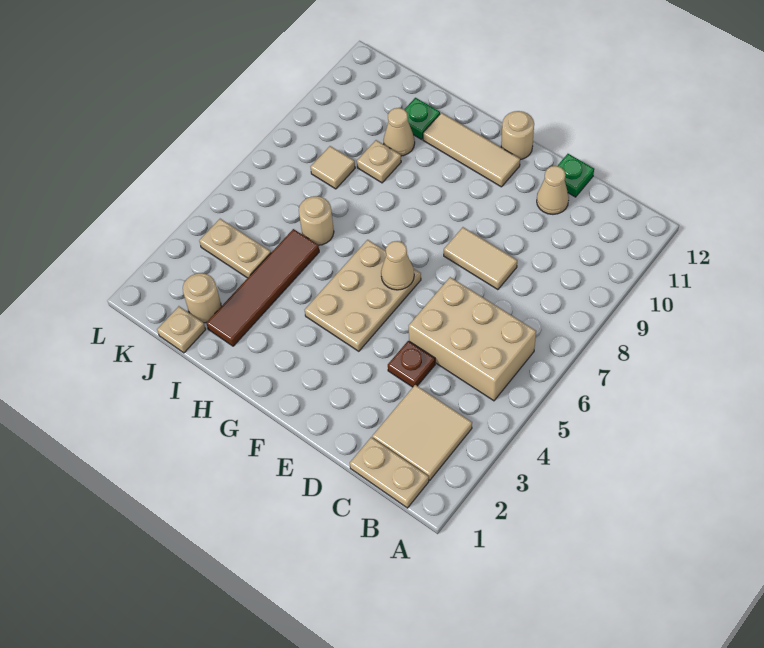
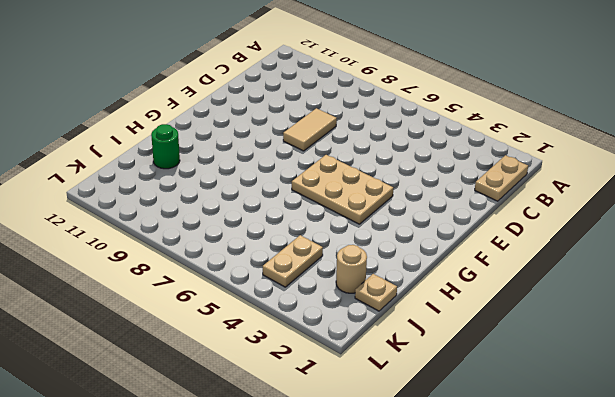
green 1x1 round brick [151,124,180,169] -> green 1x1 plate [404,98,440,139]
none -> tan 2x2 tile [372,385,472,480]
none -> tan 2x3 brick [409,277,536,401]
none -> brown 1x1 plate [388,341,435,387]

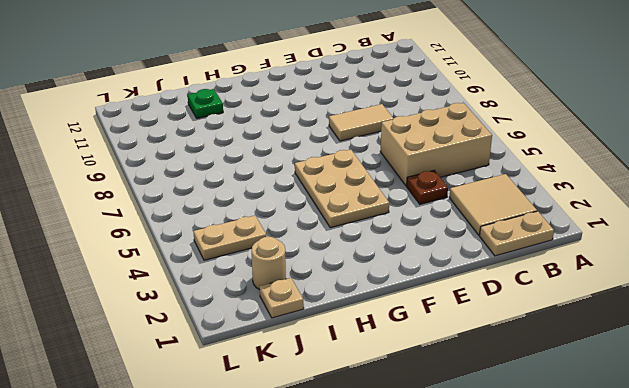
none -> tan 1x1 cone [537,166,569,214]
none -> green 1x1 plate [558,154,594,197]
none -> tan 1x3 tile [423,113,520,187]

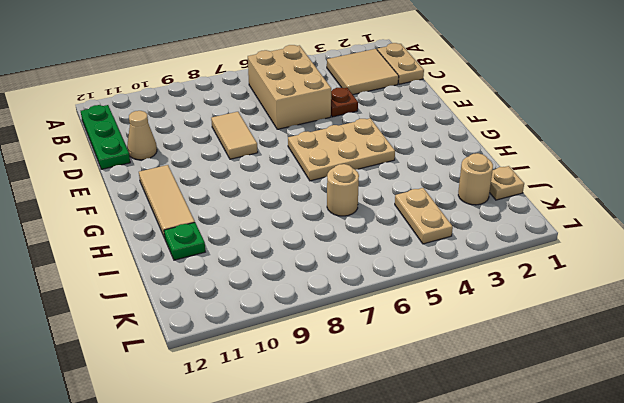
green 1x3 plate [81,105,130,169] -> green 1x1 plate [558,154,594,197]
none -> tan 1x1 round brick [501,111,534,160]
none -> brown 1x4 tile [206,229,319,346]
none -> tan 1x1 plate [357,140,401,183]

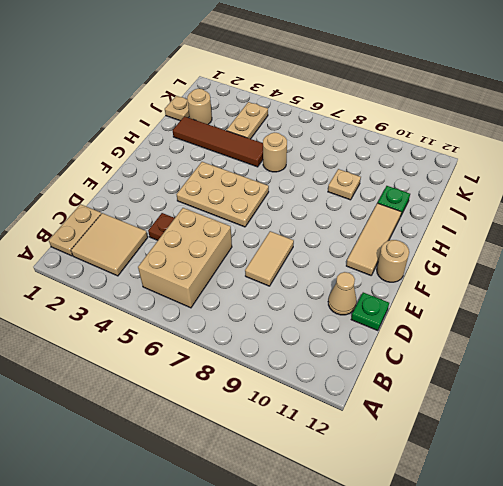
none -> tan 1x1 cone [384,108,415,156]
none -> tan 1x1 tile [311,146,355,189]
none -> tan 1x1 cone [381,241,414,290]

